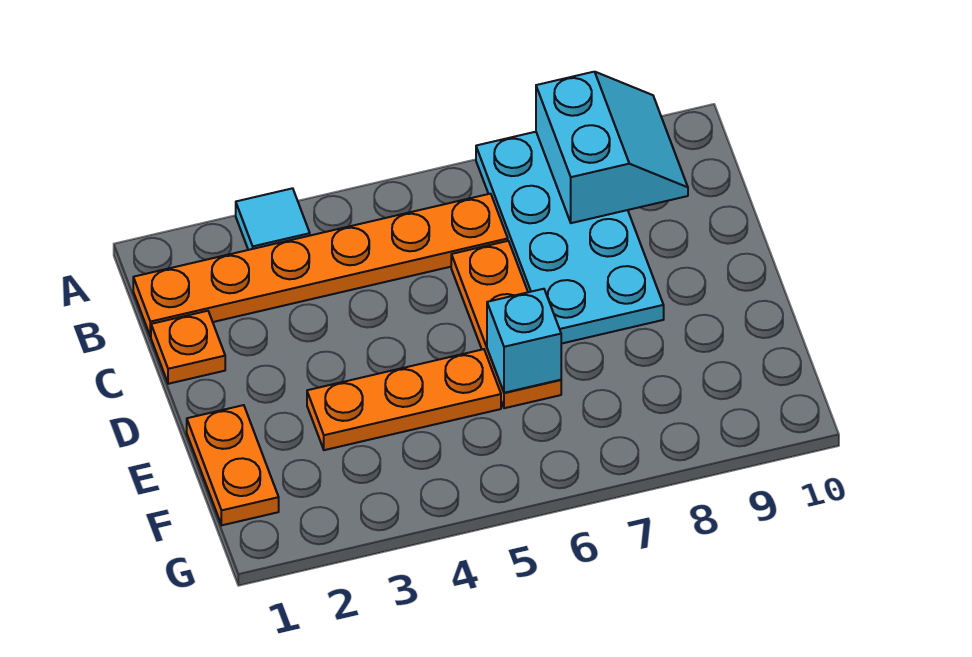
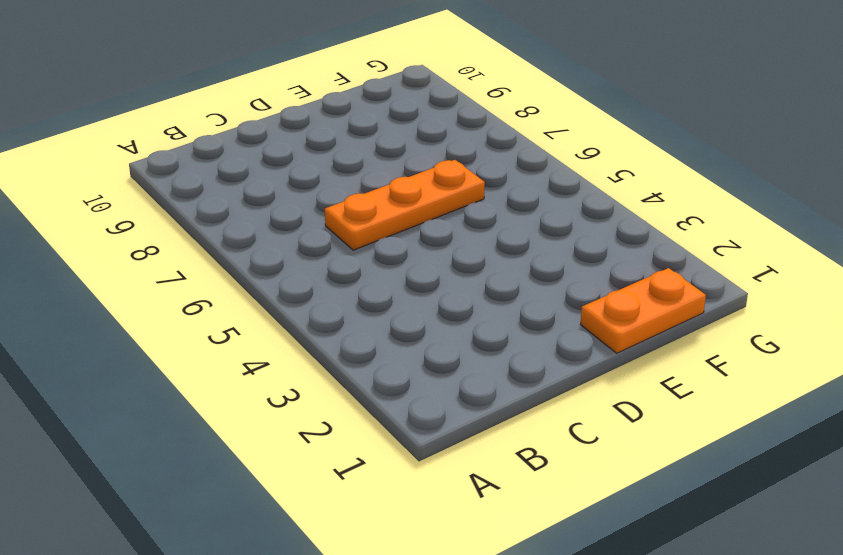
none -> cyan 1x1 tile [236,188,310,250]
none -> cyan 2x4 plate [476,132,664,344]

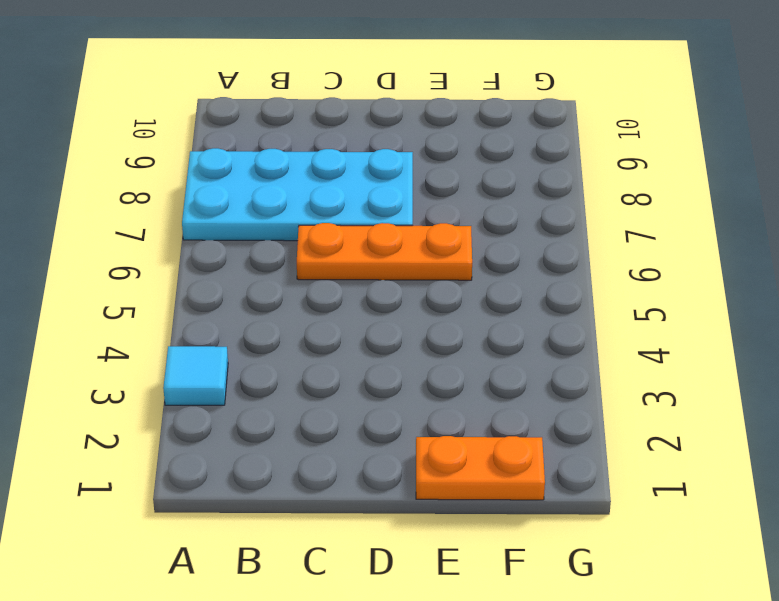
none -> orange 1x6 plate [133,194,508,337]
none -> orange 1x1 plate [151,311,225,384]

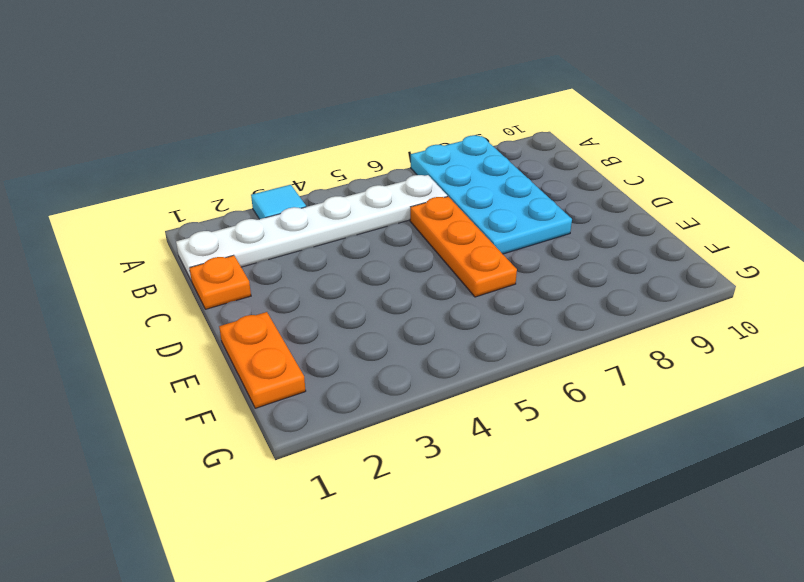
white 1x6 plate [176,175,447,281] -> orange 1x6 plate [133,194,508,337]
none -> orange 1x3 plate [307,349,501,450]
none -> cyan 2x2 slope [536,72,688,223]

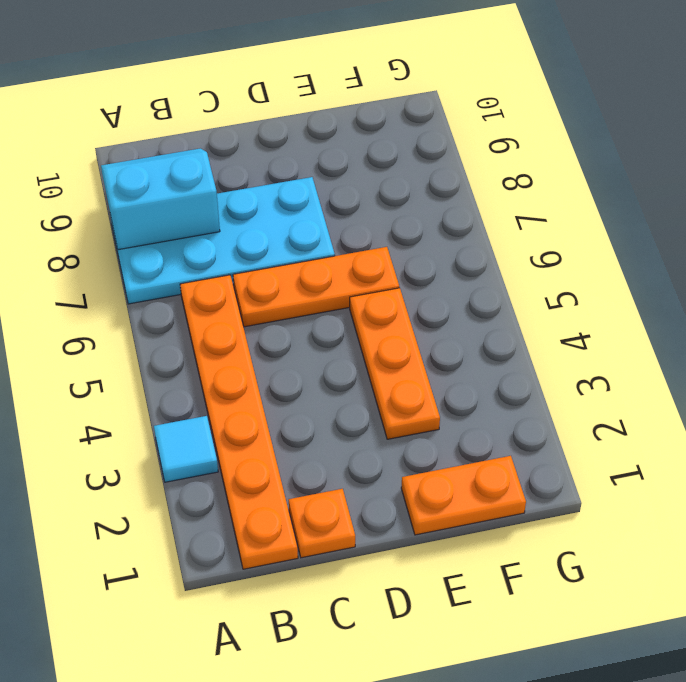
none -> cyan 1x1 brick [487,289,561,393]

